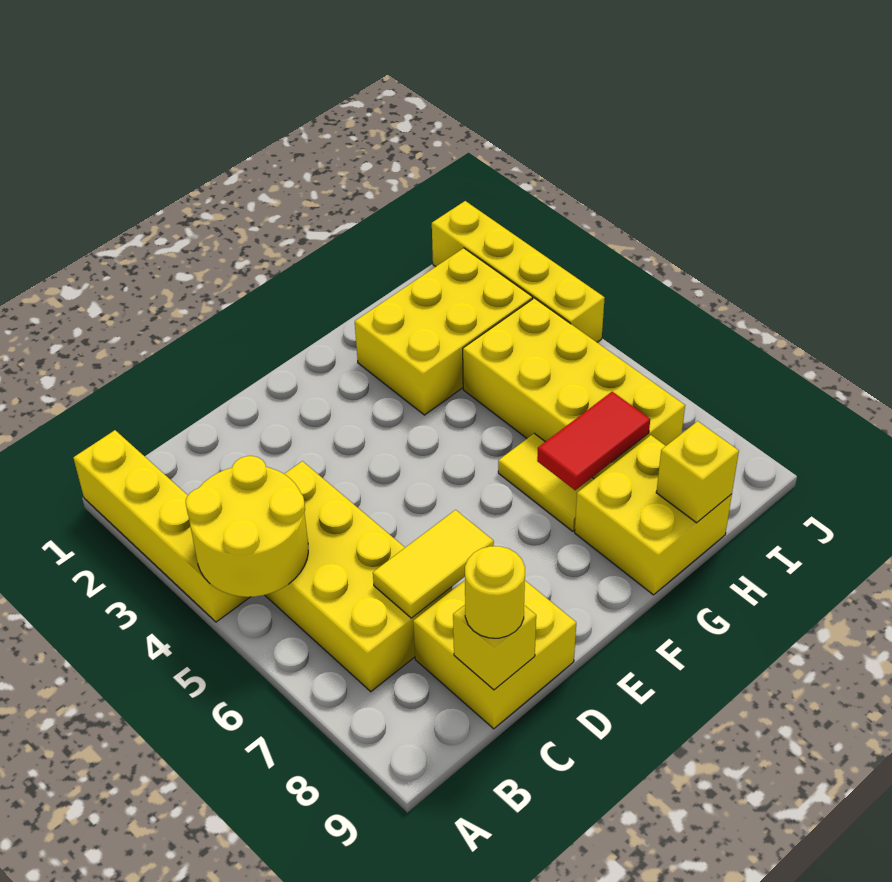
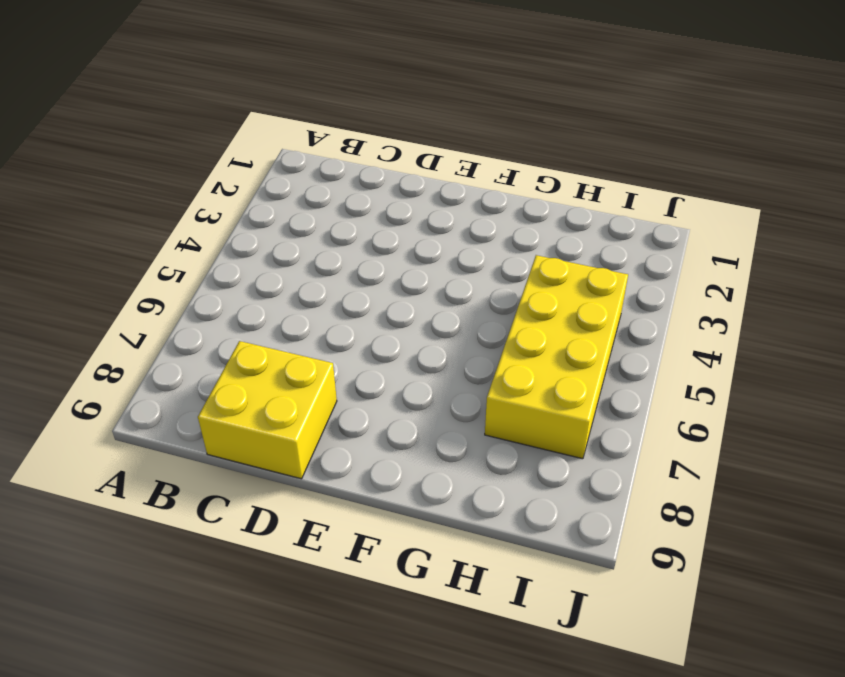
none -> yellow 1x4 brick [73,430,250,622]
none -> yellow 2x4 brick [265,461,452,692]
none -> yellow 2x3 brick [355,248,533,415]

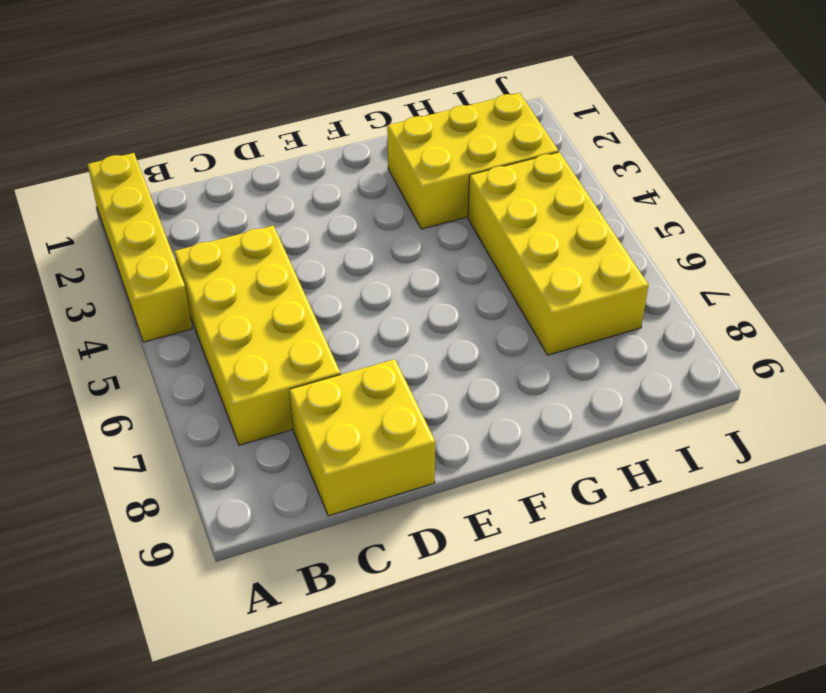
none -> yellow 1x2 tile [498,433,594,531]
none -> yellow 2x2 brick [575,435,732,595]
none -> yellow 1x4 brick [432,201,605,342]

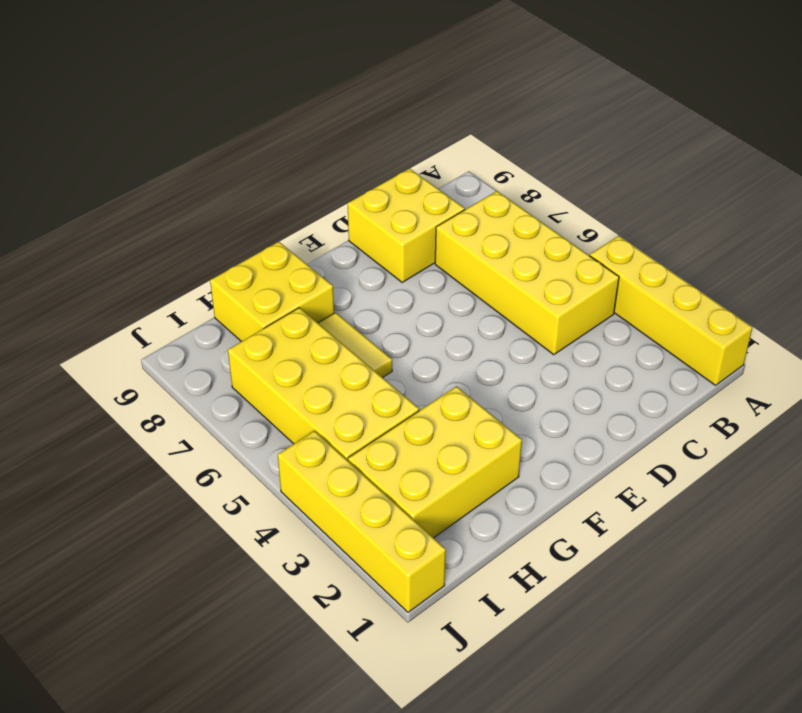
none -> yellow 2x2 round brick [186,456,308,597]
none -> yellow 1x2 tile [373,510,494,618]
none -> yellow 1x1 brick [453,605,536,690]

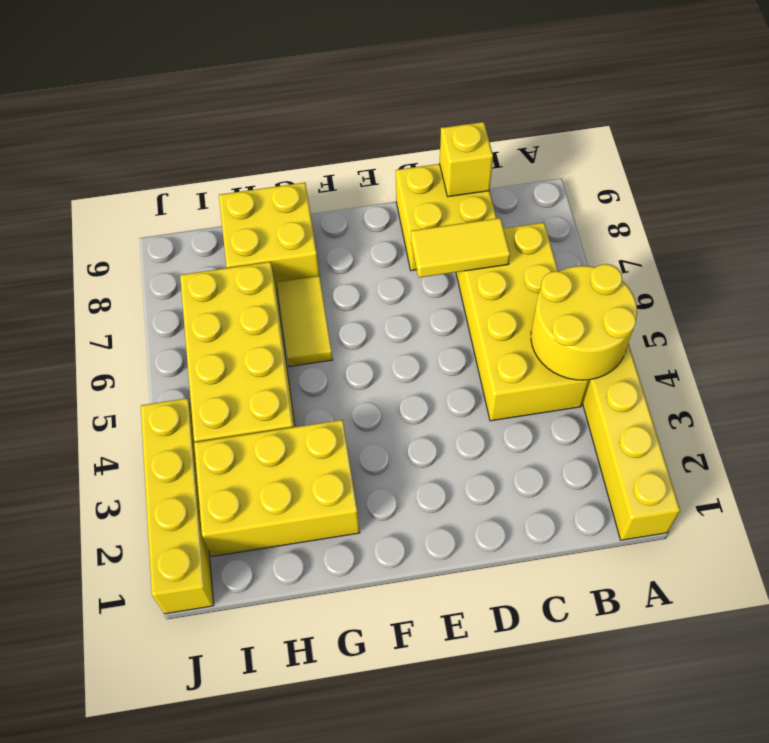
none -> red 1x2 tile [537,392,650,490]
none -> yellow 1x1 brick [656,421,739,523]
none -> yellow 1x1 round brick [465,546,525,638]

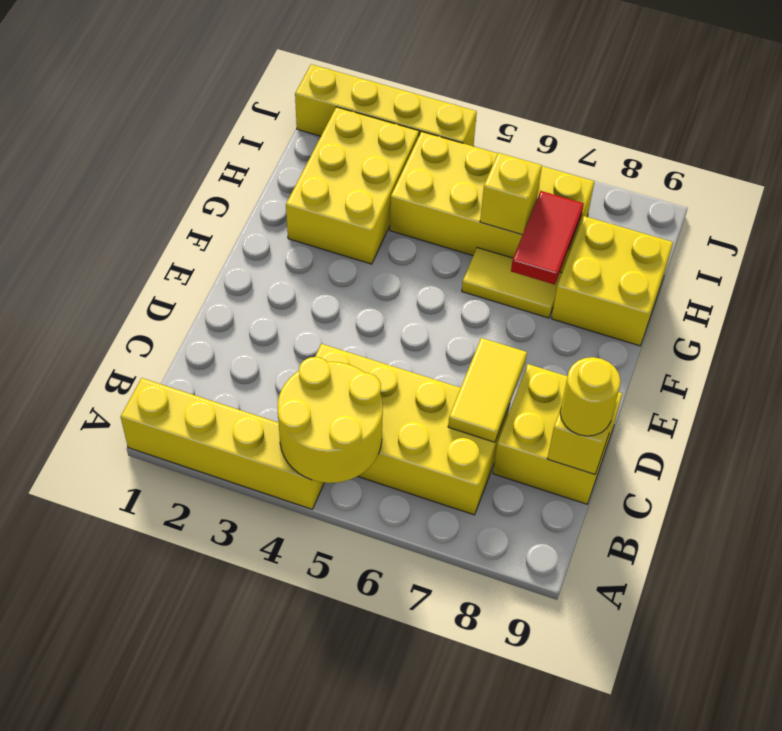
yellow 1x1 brick [480,153,542,235] -> yellow 1x1 brick moved to [656,421,739,523]

